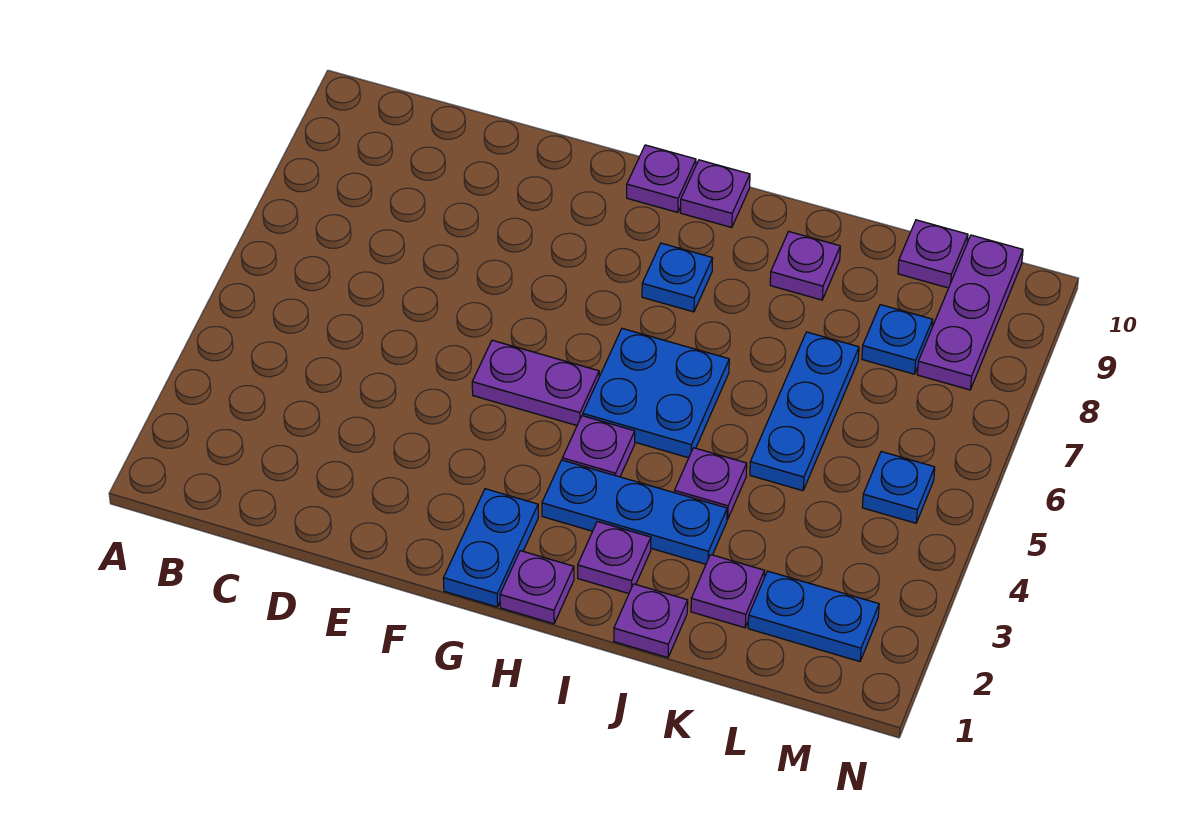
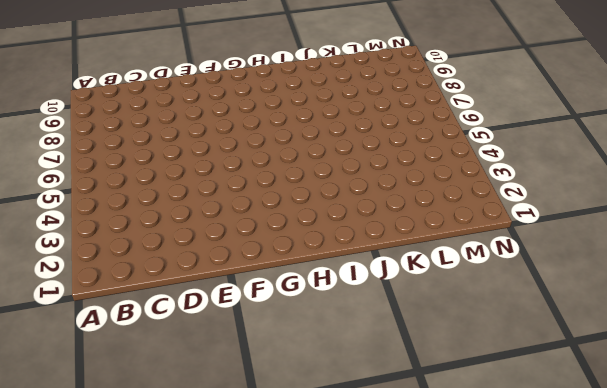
none -> purple 1x2 plate [472,340,599,425]
none -> blue 1x2 plate [443,489,538,607]
none -> purple 1x1 plate [627,145,696,212]

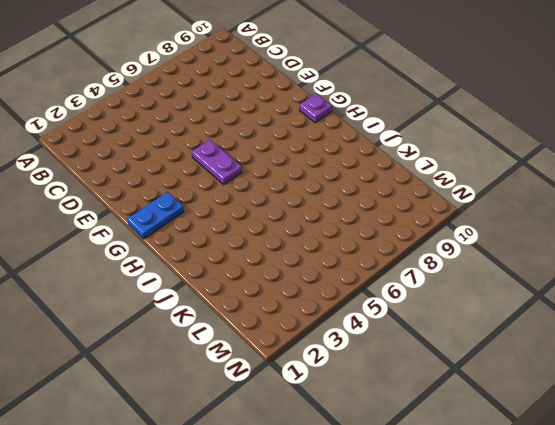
none -> purple 1x1 plate [500,551,574,624]
none -> blue 1x3 plate [542,460,727,564]
none -> purple 1x1 plate [562,416,635,477]

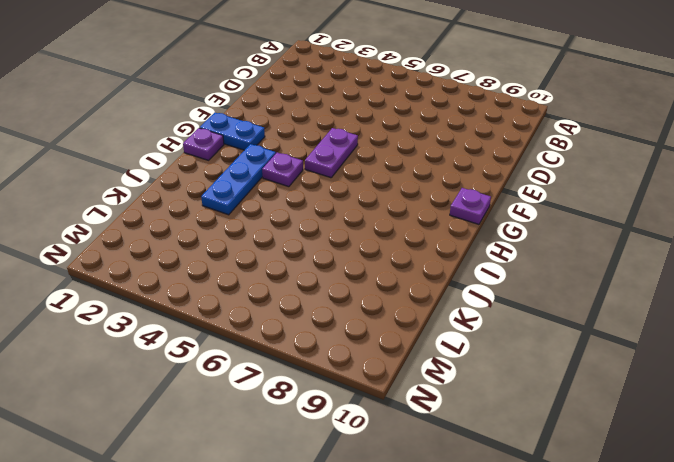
none -> blue 2x2 plate [583,328,729,458]
none -> blue 1x1 plate [642,243,713,312]
none -> purple 1x1 plate [680,160,750,228]

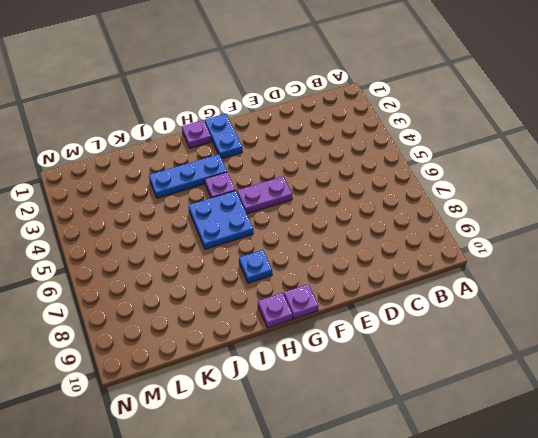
none -> purple 1x1 plate [578,522,651,594]
none -> purple 1x1 plate [614,584,688,658]
none -> purple 1x1 plate [674,448,747,519]

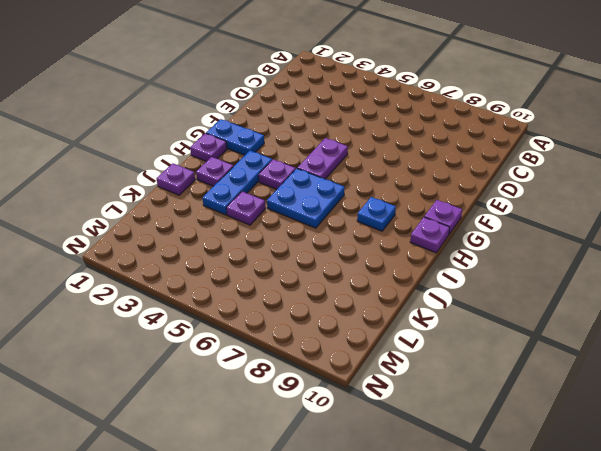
none -> purple 1x1 plate [770,232,840,300]
none -> purple 1x1 plate [691,555,764,628]
none -> blue 1x3 plate [750,332,859,491]

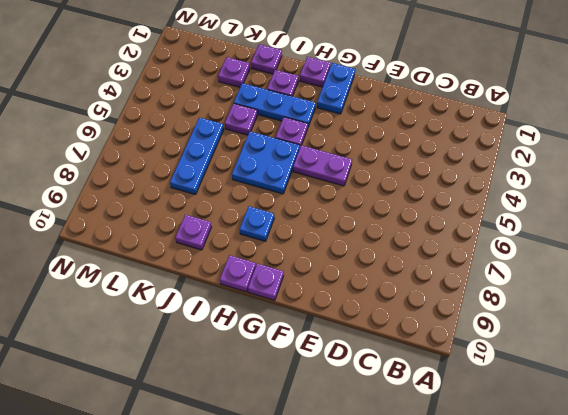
none -> blue 1x2 plate [748,571,879,662]
none -> blue 1x1 plate [862,305,933,374]
none -> purple 1x1 plate [898,220,968,288]

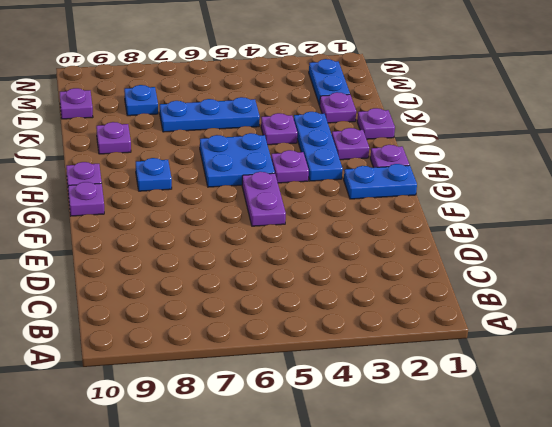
none -> blue 1x1 plate [862,452,935,523]
none -> purple 1x3 plate [917,235,1023,390]

